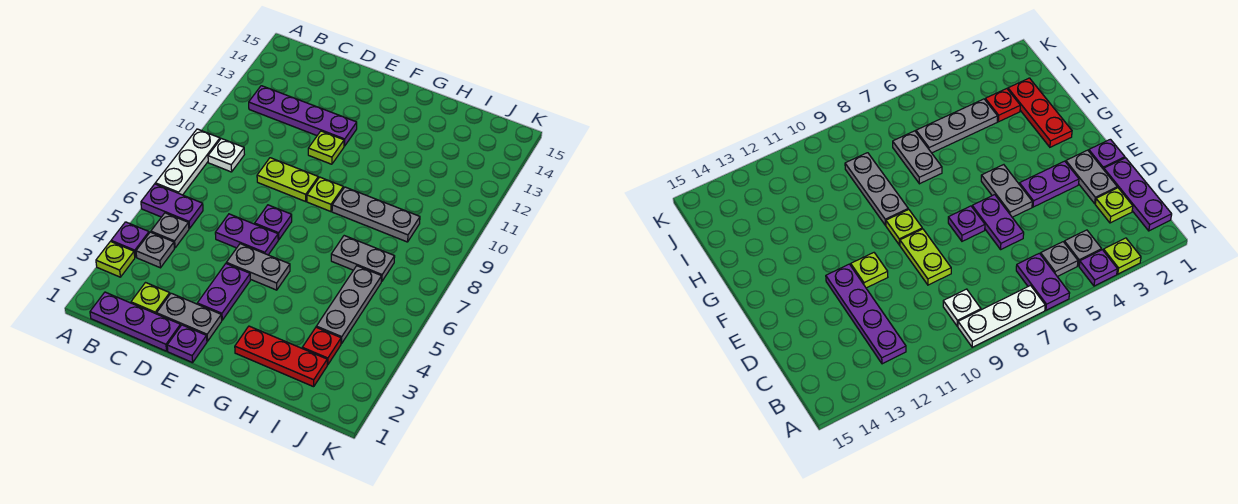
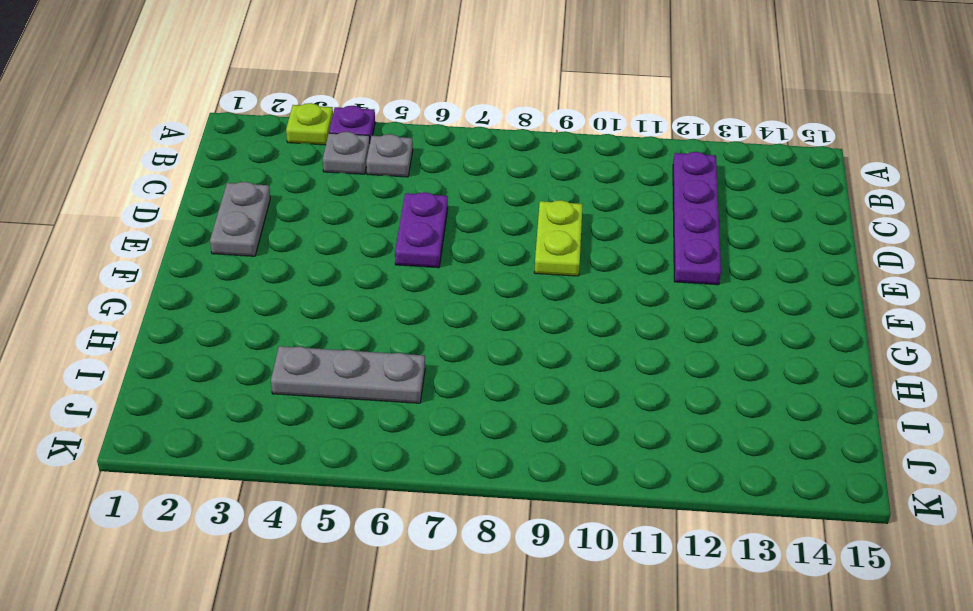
none -> purple 1x2 plate [141,184,203,229]
none -> white 1x3 plate [155,129,220,195]
none -> purple 1x3 plate [90,292,181,351]

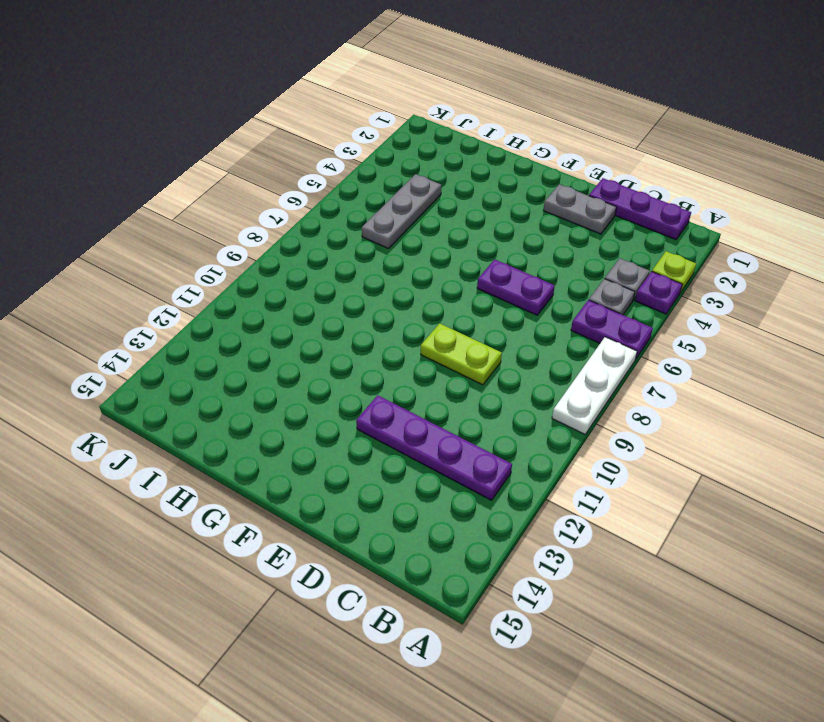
none -> white 1x1 plate [208,139,244,172]
none -> lime 1x1 plate [131,283,170,314]
none -> purple 1x1 plate [167,325,207,363]

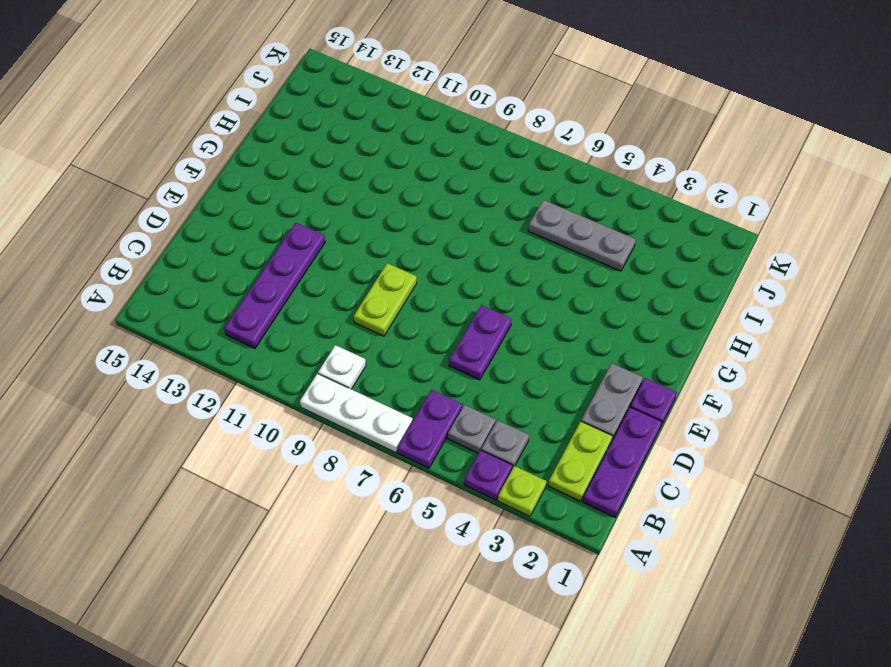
lime 1x2 plate [548,422,613,501] -> lime 1x1 plate [131,283,170,314]
none -> purple 1x2 plate [197,264,250,320]
none -> grey 1x2 plate [226,244,290,290]
none -> purple 1x1 plate [255,205,292,240]

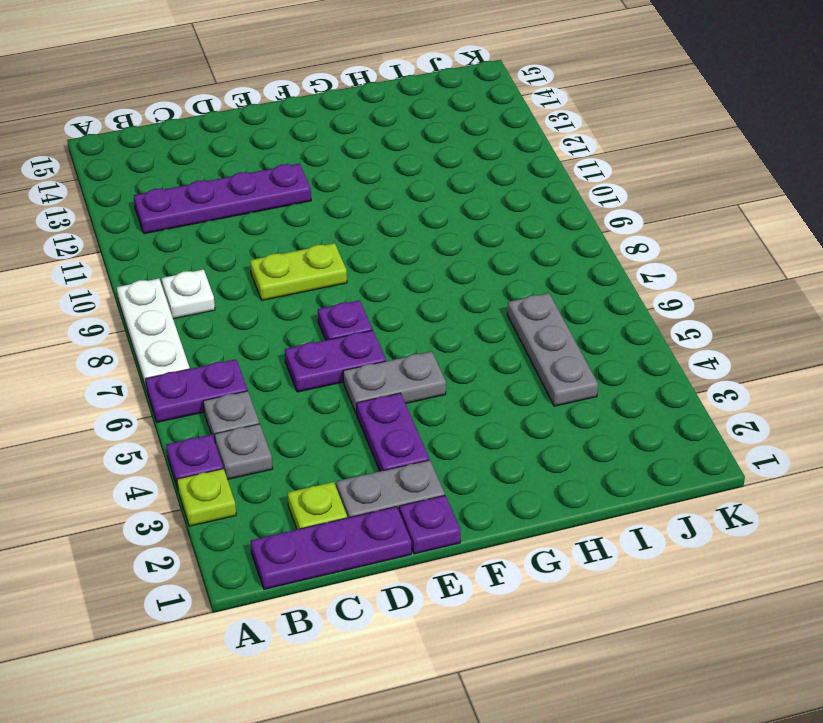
none -> lime 1x1 plate [308,131,344,164]
none -> lime 1x1 plate [307,177,343,212]
none -> red 1x3 plate [235,326,327,387]

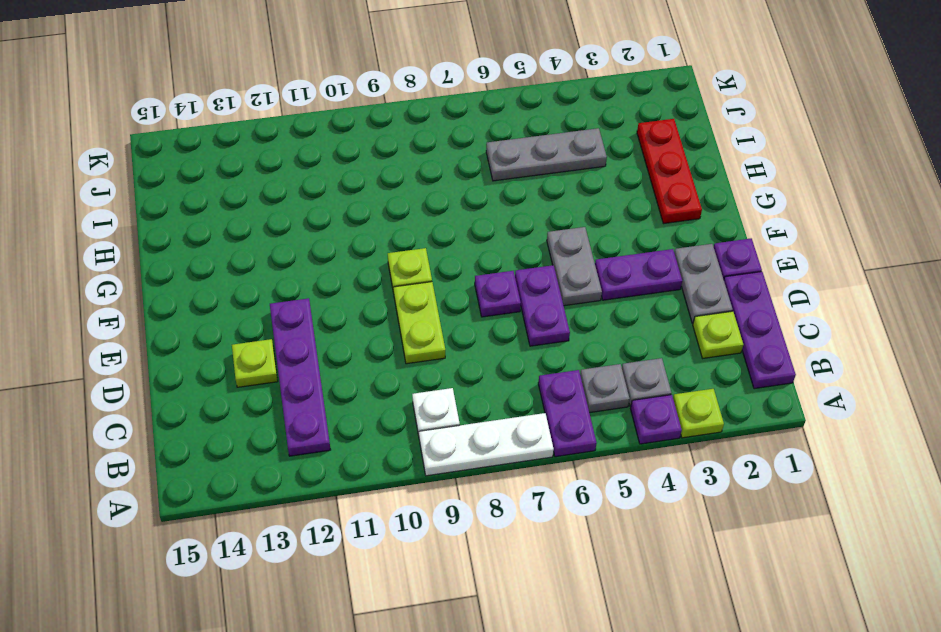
lime 1x1 plate [232,339,278,387] -> lime 1x1 plate moved to [308,131,344,164]
none -> grey 1x3 plate [332,187,420,242]
none -> grey 1x2 plate [331,236,395,282]
none -> red 1x1 plate [302,327,341,365]

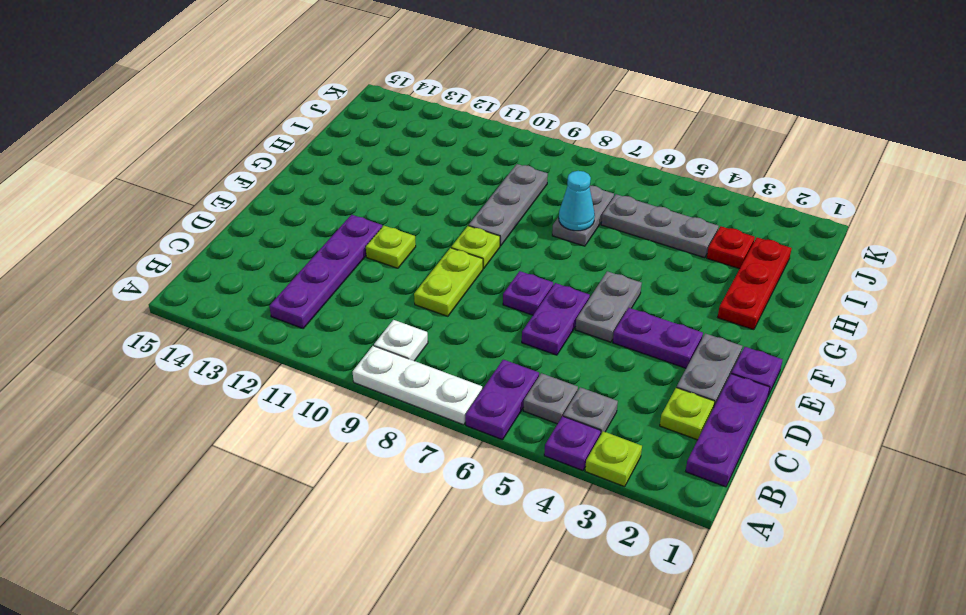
cyan 1x1 cone [559,171,595,231] -> none

